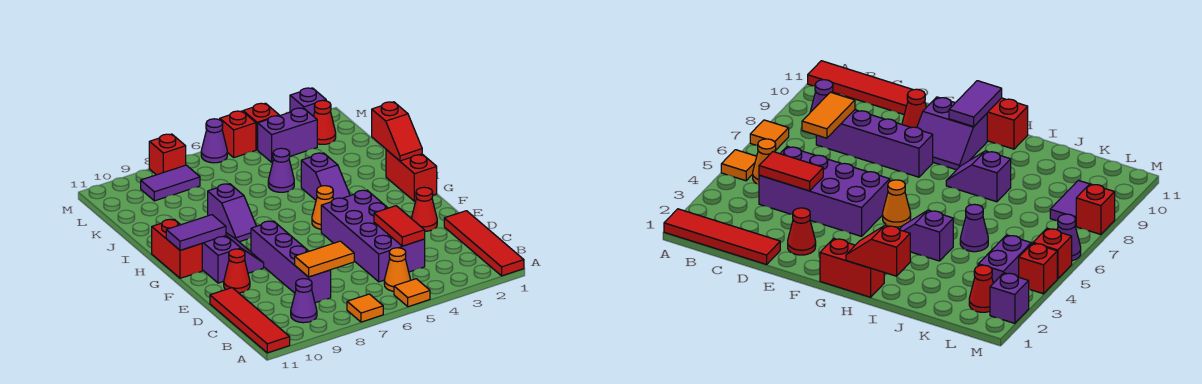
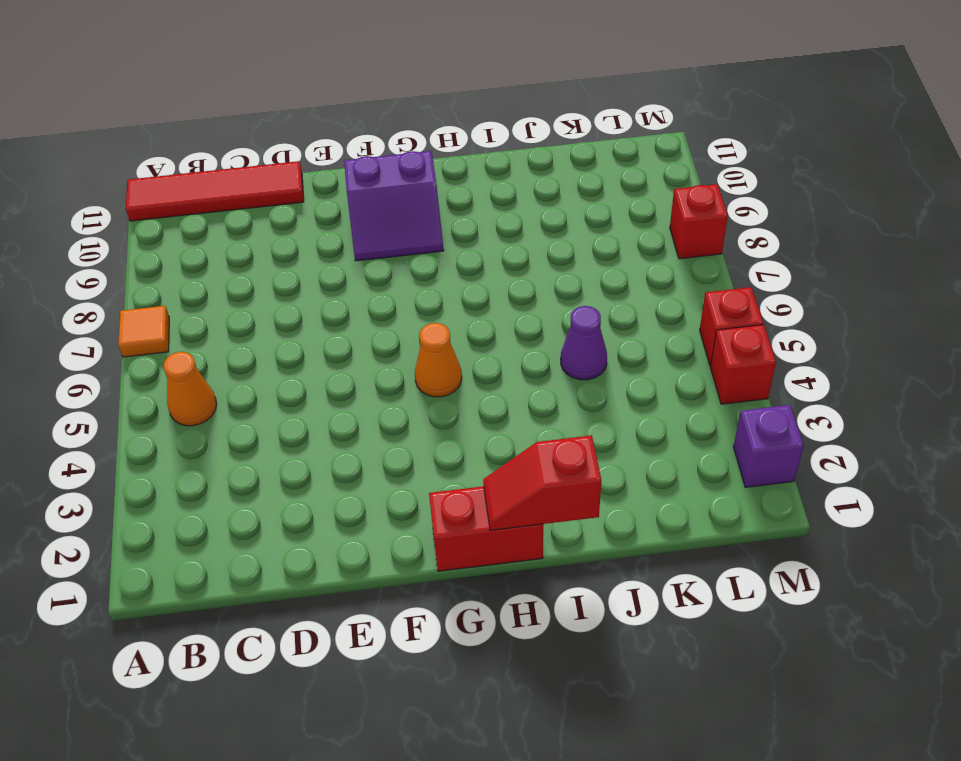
none -> red 1x4 tile [444,211,524,276]
none -> orange 1x1 tile [394,279,430,307]
none -> purple 1x1 cone [291,279,317,323]

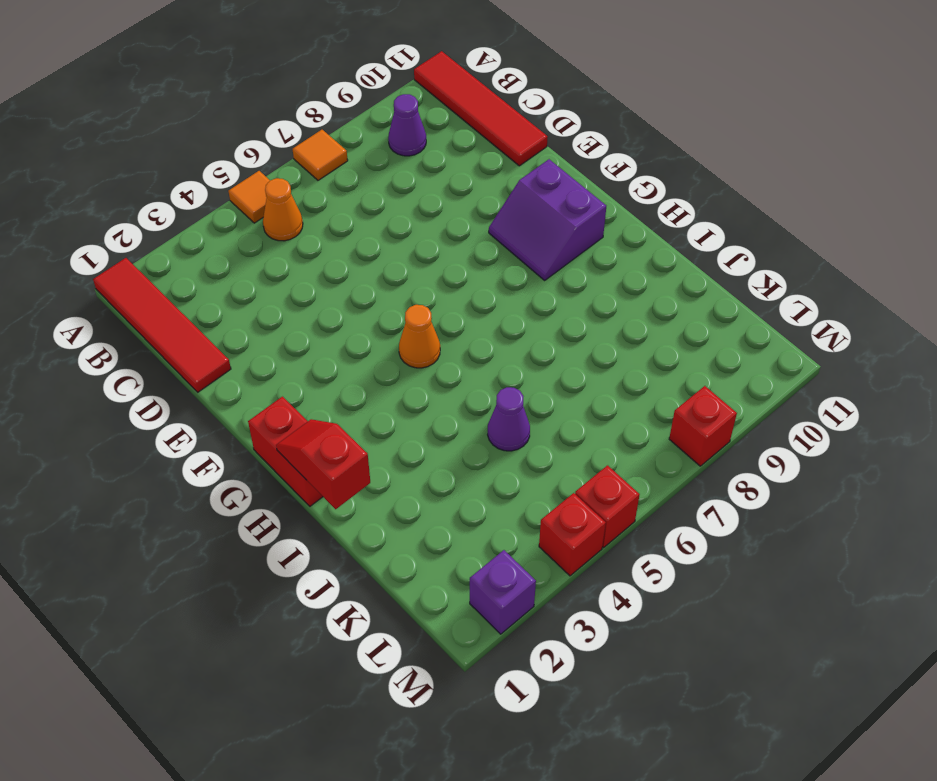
none -> purple 2x4 brick [321,190,425,282]
none -> purple 1x4 brick [251,221,331,303]
none -> red 1x1 cone [411,187,437,231]

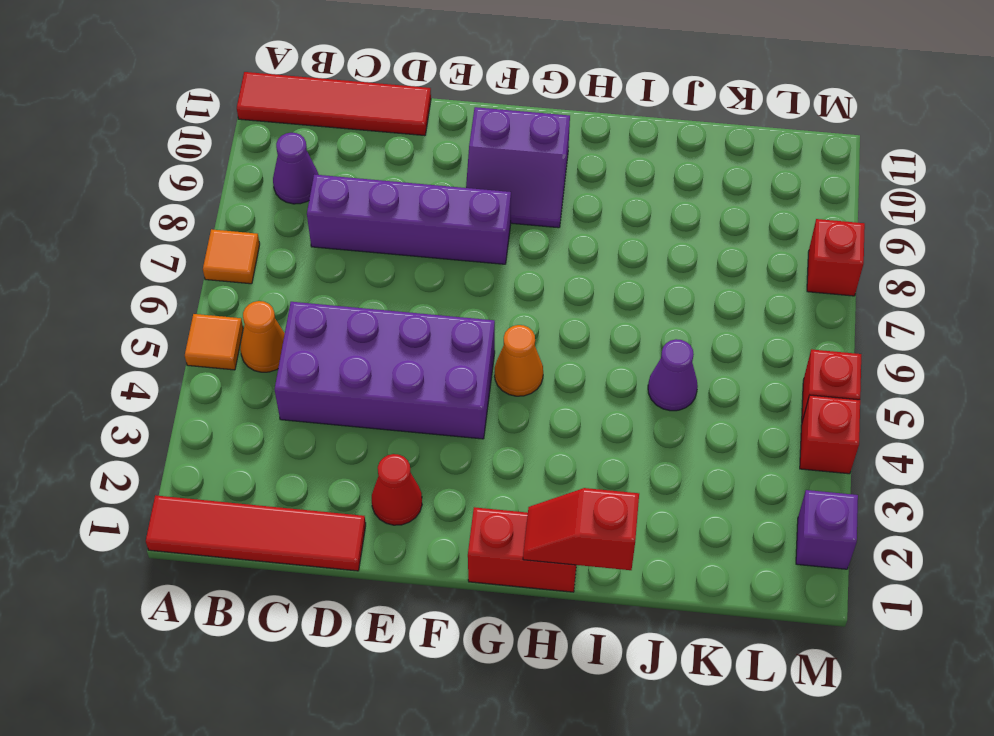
none -> red 1x1 cone [224,249,250,293]
none -> red 1x2 brick [152,219,202,278]
none -> purple 1x2 slope [301,153,350,200]

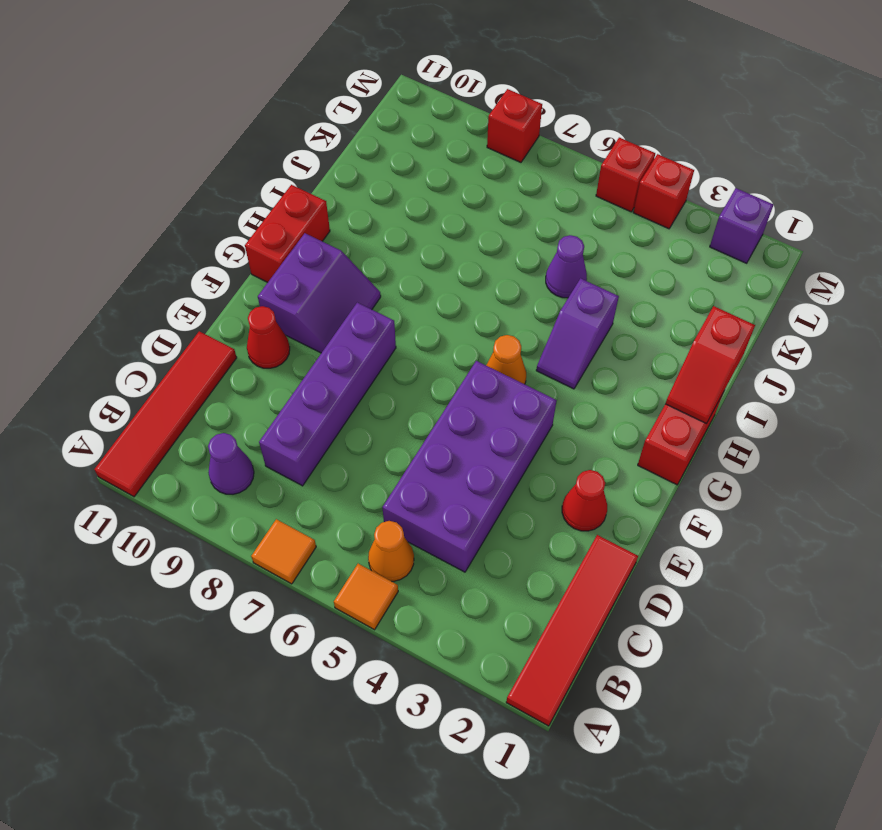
none -> purple 1x2 slope [208,184,256,242]
none -> red 1x1 cone [314,100,336,144]
none -> purple 1x2 brick [258,108,317,162]

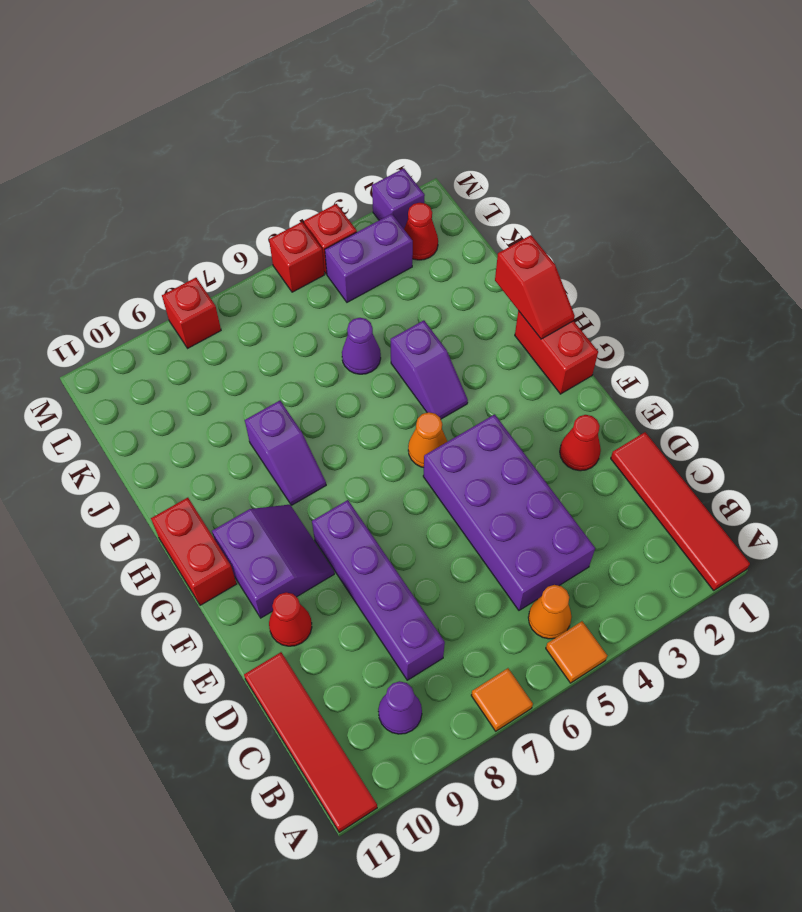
none -> purple 1x2 tile [141,165,200,201]
none -> purple 1x1 cone [201,119,227,163]
none -> red 1x2 tile [374,206,425,246]

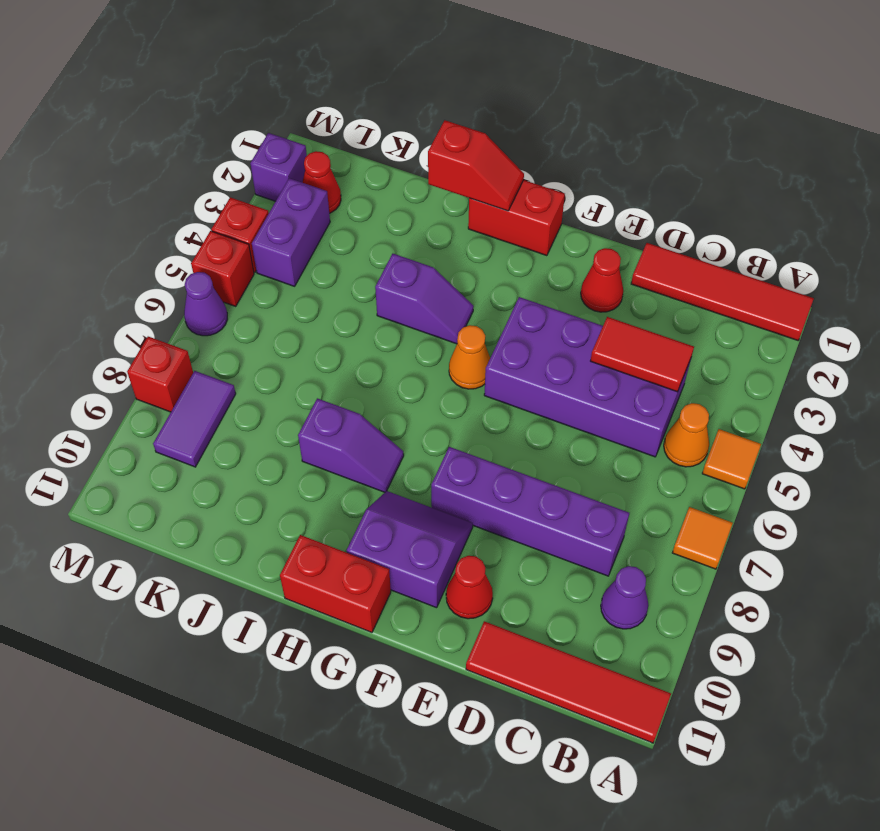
none -> purple 1x1 cone [268,148,294,192]
none -> orange 1x2 tile [295,241,354,277]
none -> purple 1x2 tile [166,215,226,250]

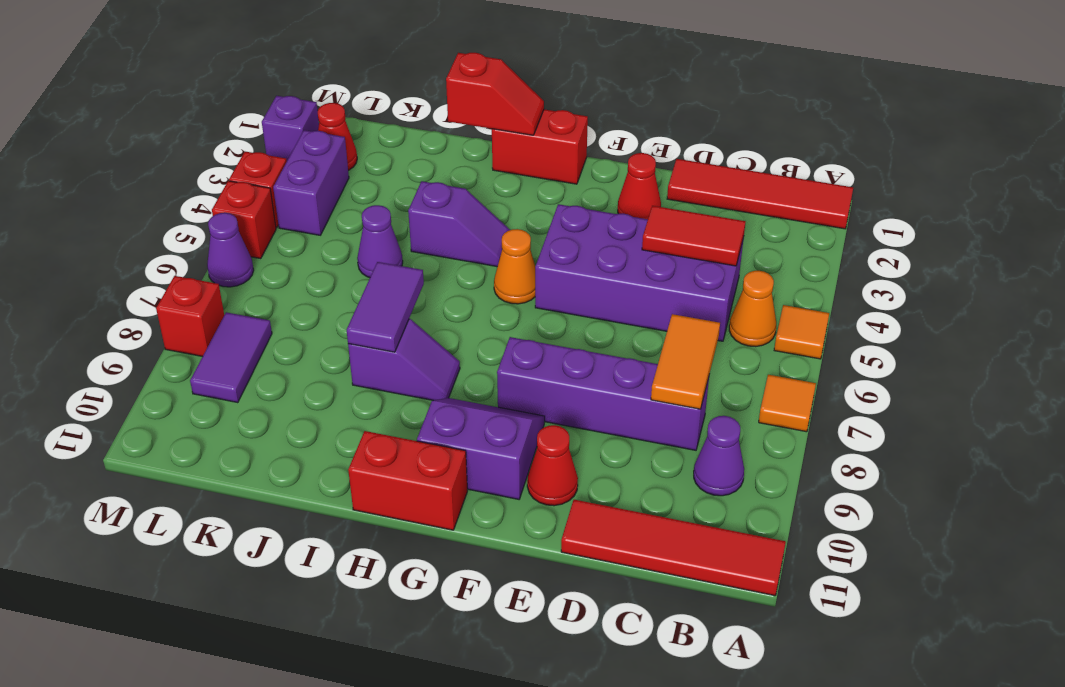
purple 1x2 tile [347,262,424,352] -> purple 1x2 tile moved to [166,215,226,250]

